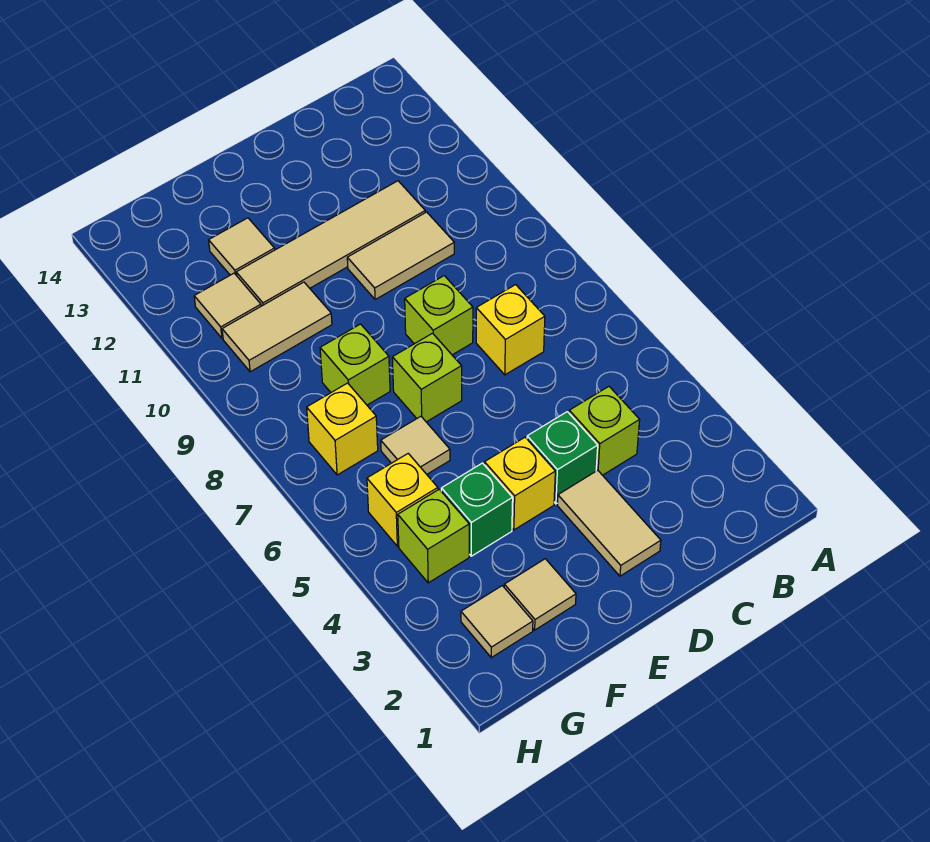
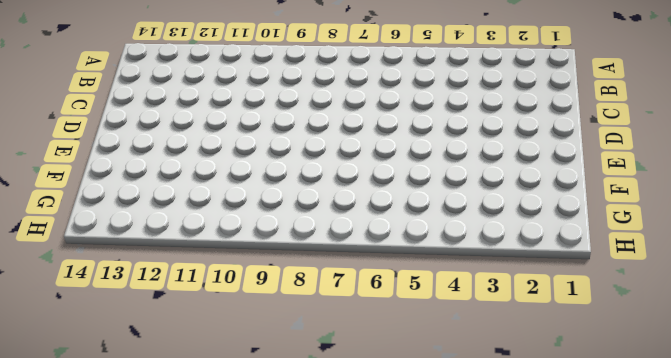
none -> lime 1x1 brick [569,387,640,475]
none -> yellow 1x1 brick [476,285,545,375]
none -> tan 1x2 tile [347,212,454,300]

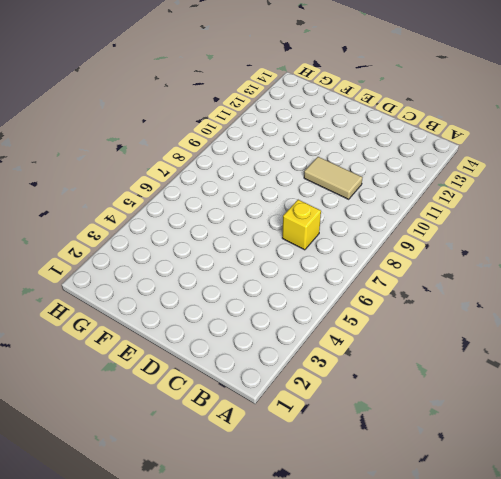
none -> lime 1x1 brick [569,387,640,475]
none -> tan 1x4 tile [236,181,425,306]
none -> tan 1x2 tile [557,470,661,576]

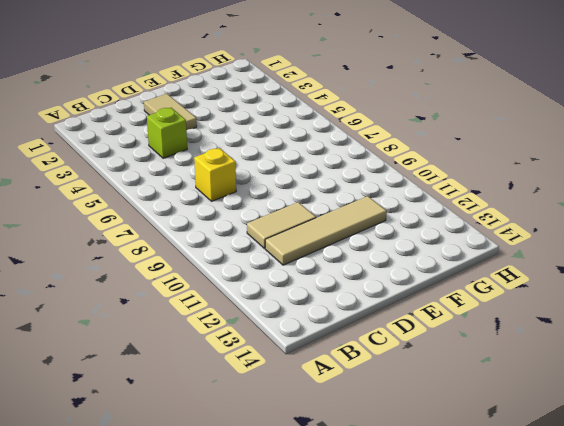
none -> green 1x1 brick [527,412,598,504]
none -> lime 1x1 brick [405,276,473,355]
none -> yellow 1x1 brick [485,437,555,530]

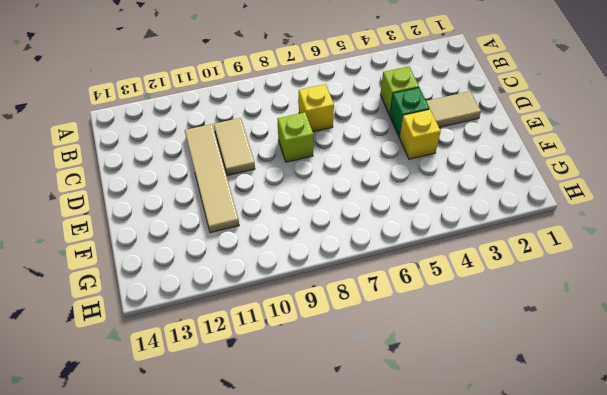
none -> lime 1x1 brick [392,333,462,422]
none -> tan 1x1 tile [504,559,576,630]
none -> green 1x1 brick [441,463,513,556]

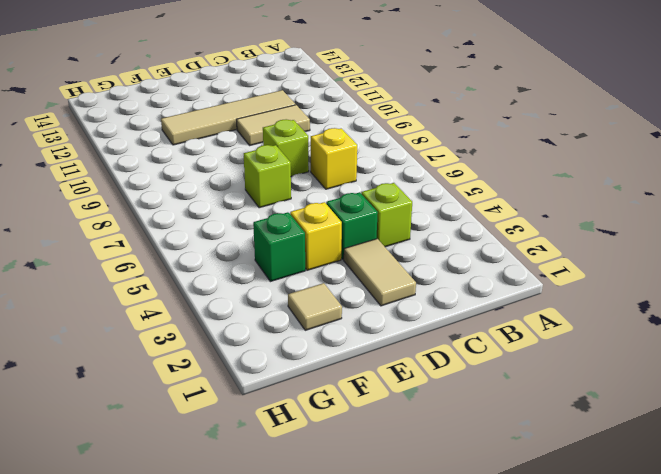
none -> tan 1x1 tile [381,416,450,474]
none -> lime 1x1 brick [320,324,390,405]
none -> tan 1x2 tile [222,282,332,372]

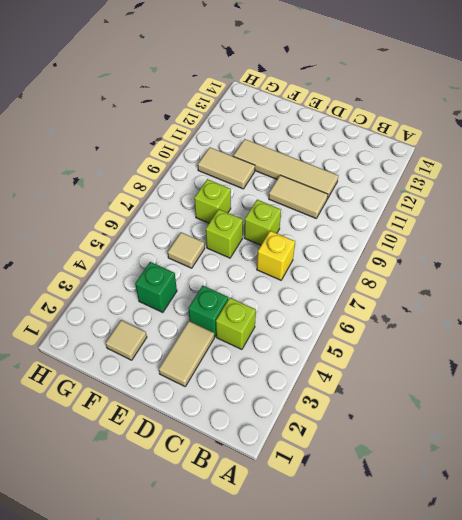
none -> yellow 1x1 brick [485,437,555,530]
none -> tan 1x1 tile [209,218,275,276]
none -> tan 1x1 tile [461,586,533,658]

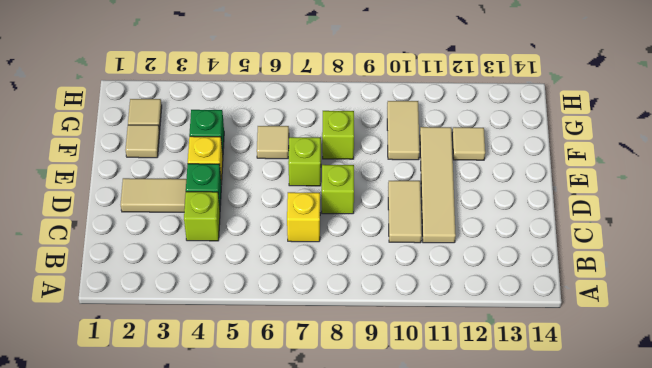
none -> lime 1x1 brick [398,489,469,583]
none -> yellow 1x1 brick [367,453,438,546]
none -> yellow 1x1 brick [307,383,378,475]

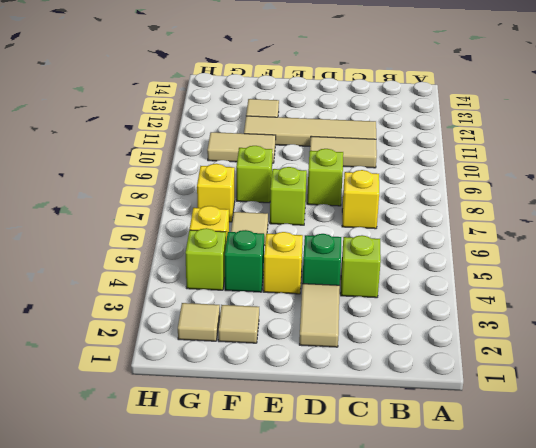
none -> tan 1x1 tile [194,273,261,338]

